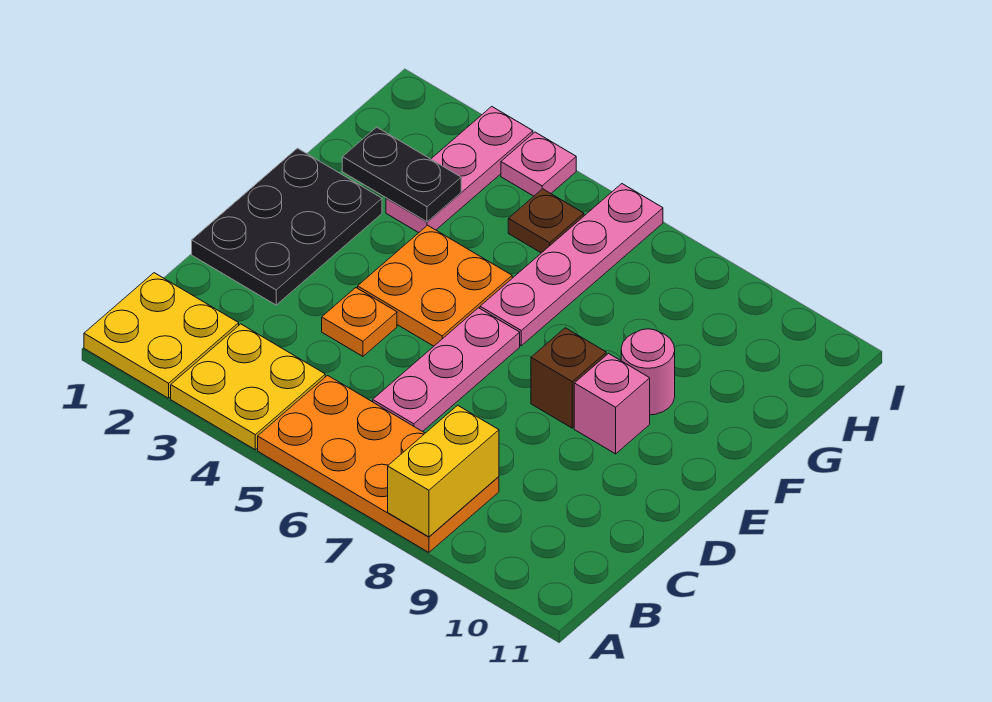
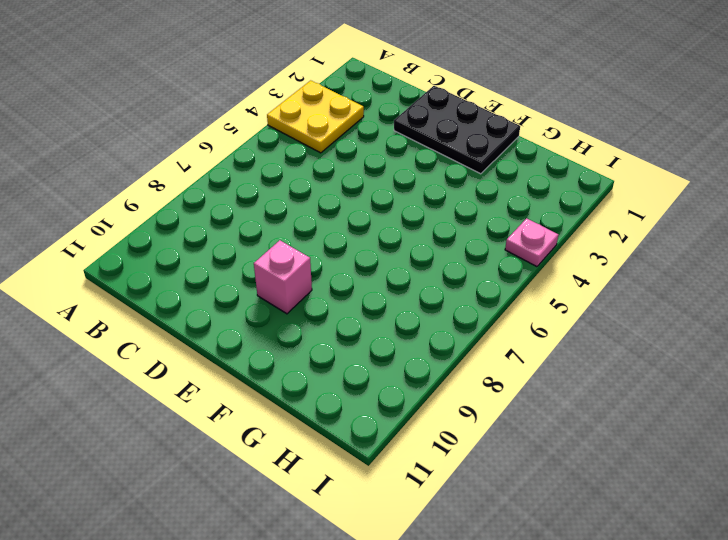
none -> yellow 2x2 plate [84,273,239,398]
none -> orange 2x4 plate [258,375,499,552]
none -> pink 1x3 plate [373,308,520,432]

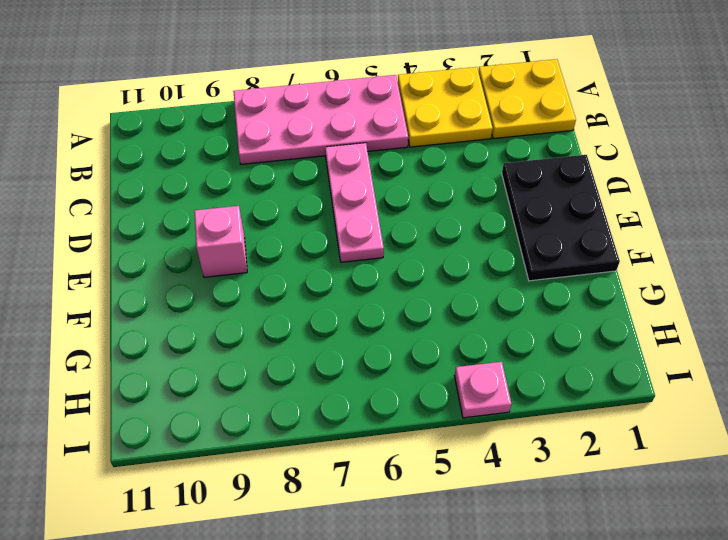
pink 2x4 plate [233,75,408,164] -> orange 2x4 plate [258,375,499,552]
none -> orange 1x1 plate [322,288,397,356]
none -> orange 2x2 plate [358,225,512,346]
none -> brown 1x1 brick [531,328,606,428]

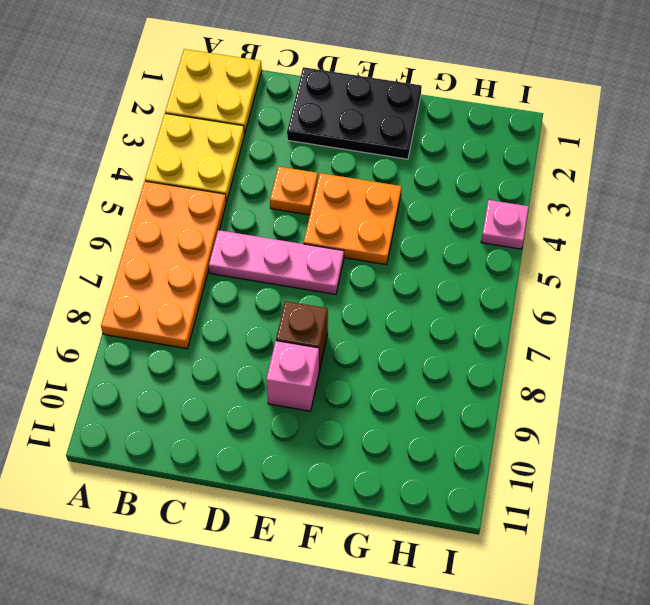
none -> pink 1x4 plate [480,184,663,346]
none -> pink 1x1 round brick [621,329,675,415]
none -> pink 1x3 plate [386,106,533,233]

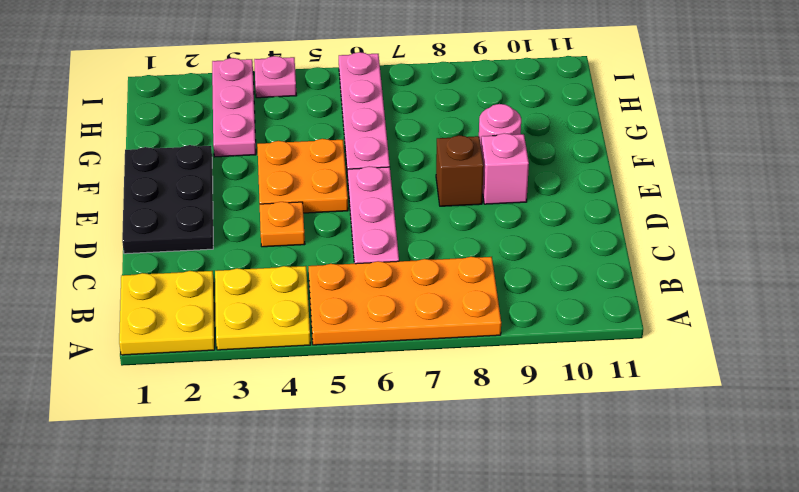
none -> brown 1x1 plate [508,189,584,253]
none -> yellow 1x2 brick [388,405,499,537]
none -> black 1x2 plate [342,127,461,222]

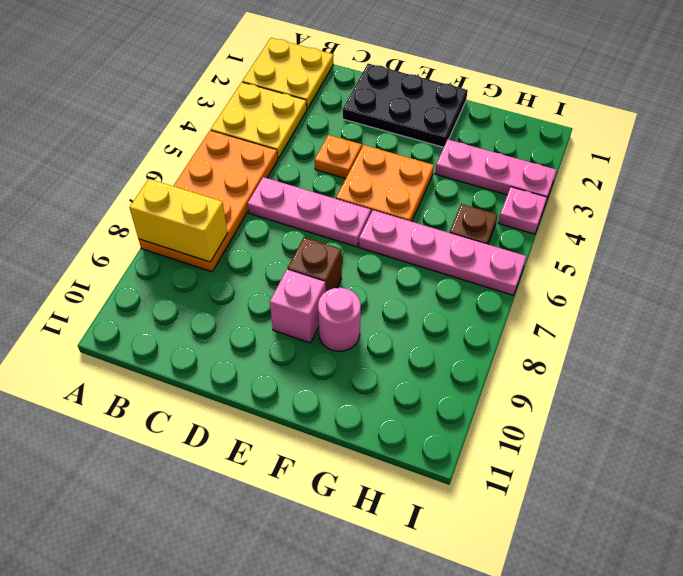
none -> black 1x2 plate [342,127,461,222]

